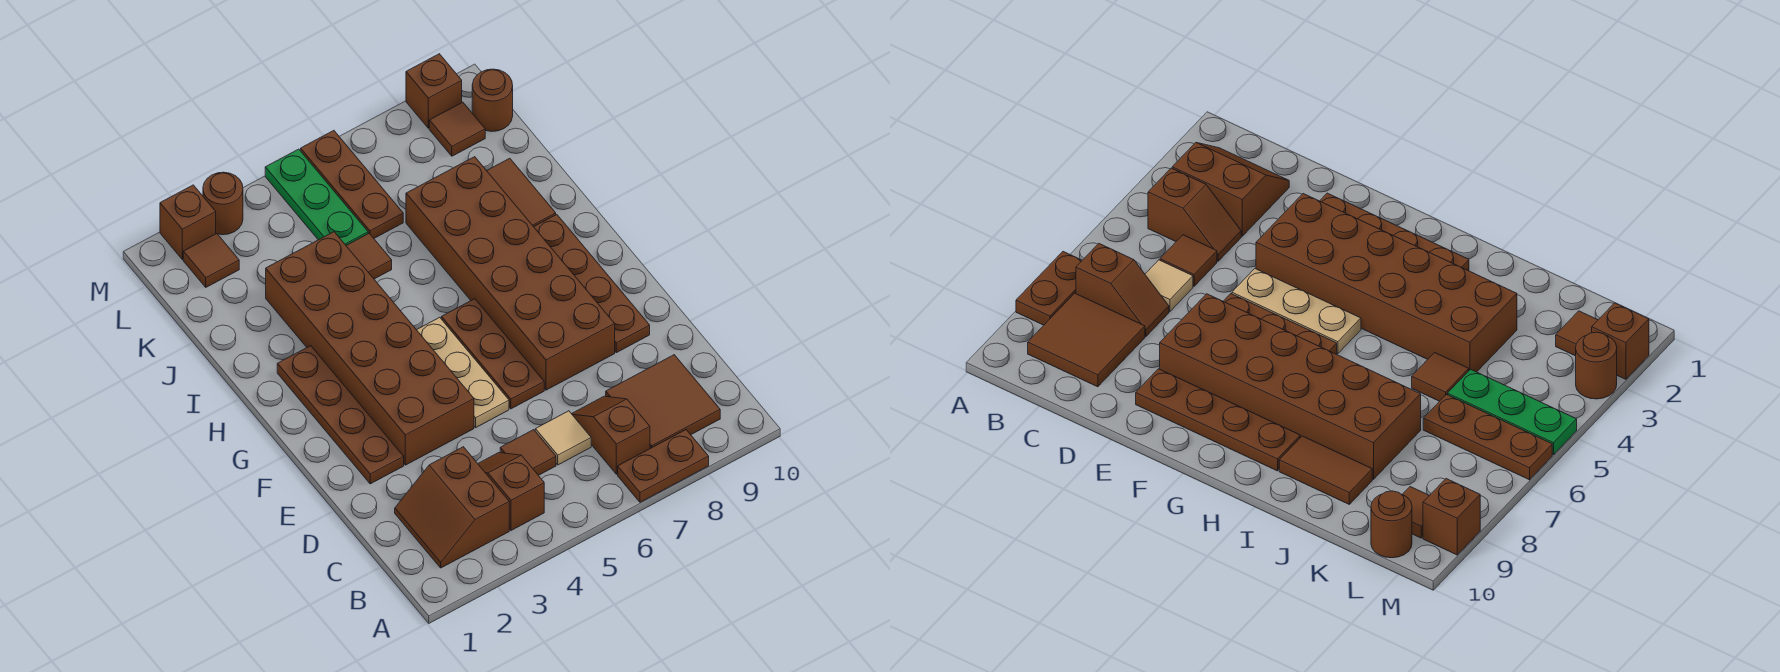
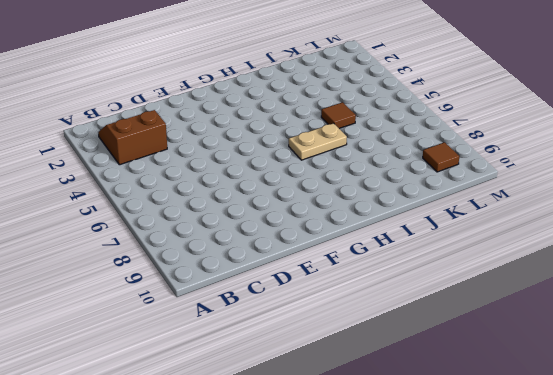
tan 1x2 plate [289,123,347,160] -> none
none -> brown 1x2 plate [618,430,709,502]
none -> brown 1x2 slope [478,453,544,530]
none -> brown 1x2 slope [572,396,650,474]

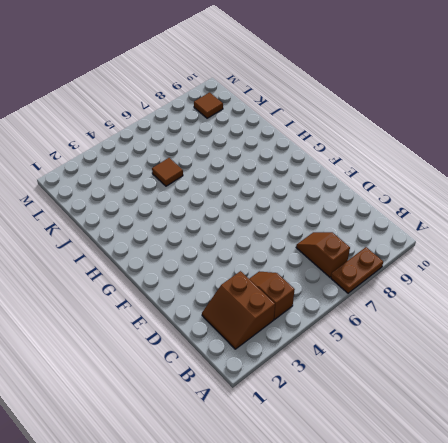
none -> brown 2x2 tile [606,355,720,448]
none -> brown 1x1 tile [500,430,556,475]
none -> tan 1x1 tile [535,411,591,465]

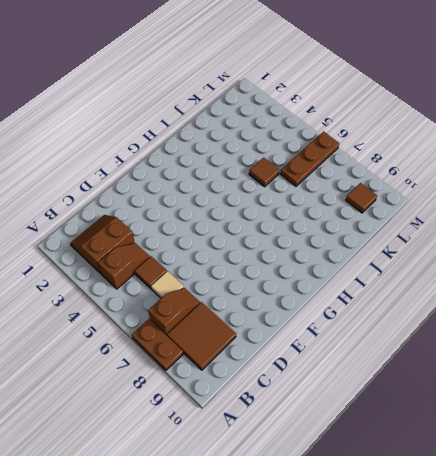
none -> brown 1x4 plate [277,346,404,484]
none -> brown 2x6 brick [266,232,474,465]
none -> tan 1x3 plate [417,317,509,427]

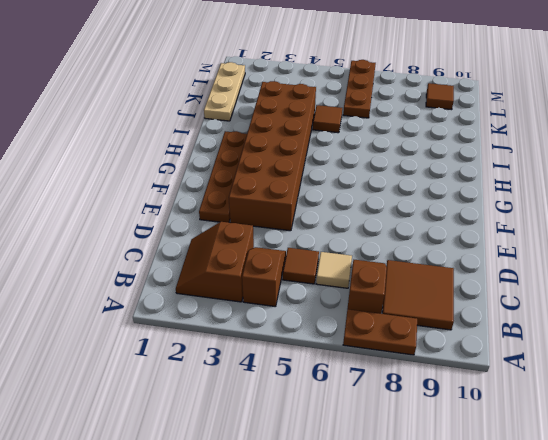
tan 1x3 plate [204,62,245,121] -> tan 1x3 plate moved to [417,317,509,427]
none -> brown 1x3 plate [441,299,544,409]
none -> brown 2x6 brick [406,157,615,390]
none -> brown 1x4 plate [534,214,650,353]

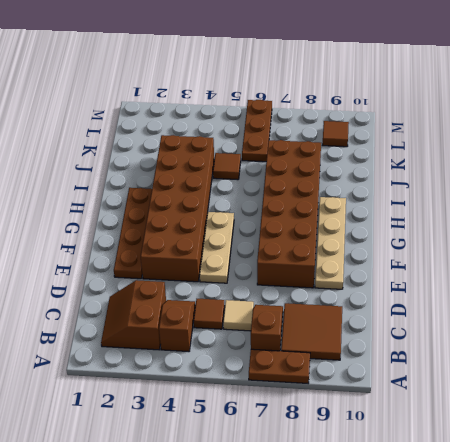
tan 1x4 plate [315,197,346,289] -> brown 1x4 plate [534,214,650,353]
none -> brown 1x3 plate [441,299,544,409]
none -> brown 1x2 tile [487,158,556,227]
none -> green 1x3 plate [265,149,368,245]

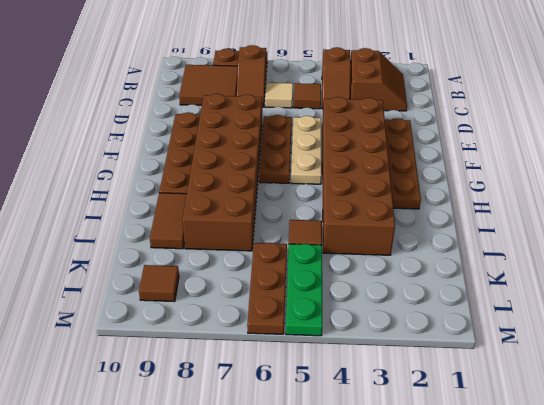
none -> brown 1x1 tile [183,233,239,287]
none -> brown 1x1 round brick [472,69,513,131]
none -> brown 1x1 brick [160,185,216,259]

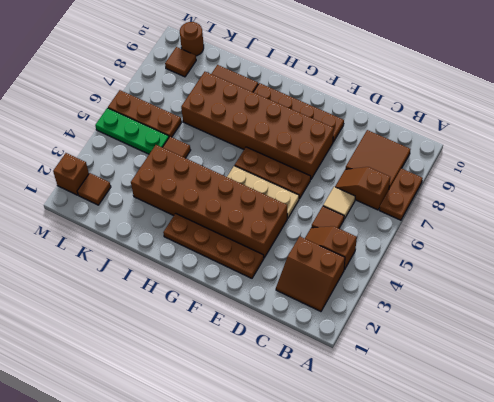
none -> brown 1x1 round brick [203,172,243,235]
none -> brown 1x1 brick [406,54,462,128]

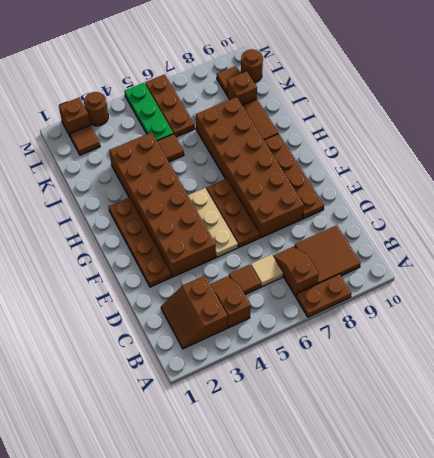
brown 1x1 brick [227,71,257,105] -> brown 1x1 brick moved to [406,54,462,128]

